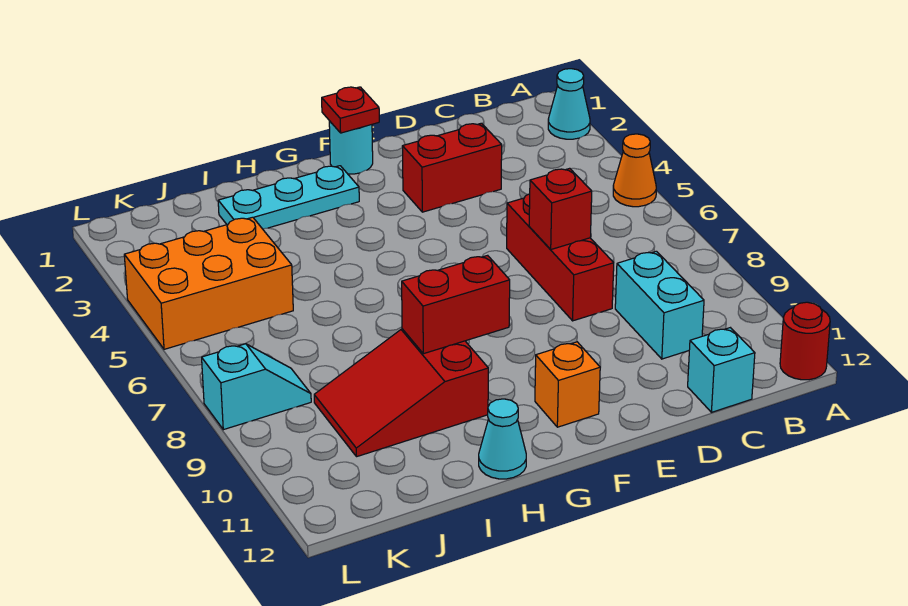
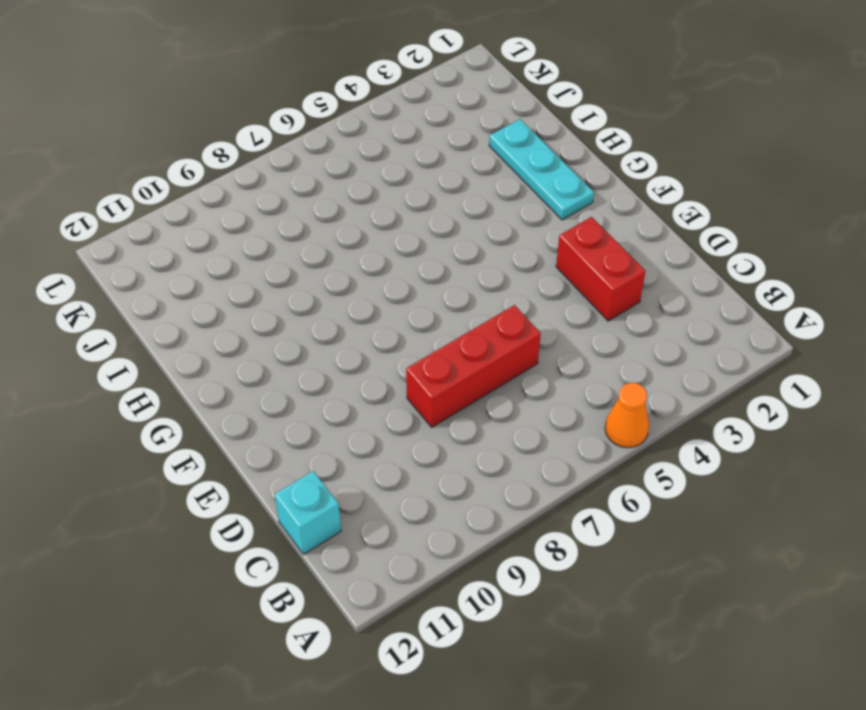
none -> cyan 1x1 cone [548,69,590,139]
none -> red 1x1 round brick [780,302,830,380]
none -> cyan 1x2 brick [615,251,704,359]

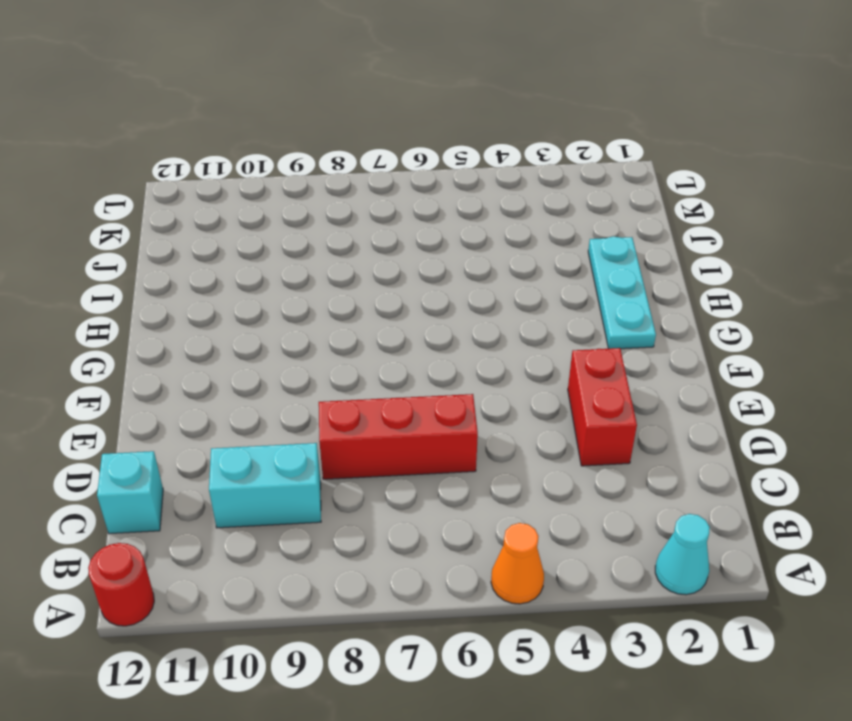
none -> cyan 1x1 round brick [329,121,373,174]
none -> orange 1x1 brick [535,342,600,427]
none -> red 2x3 slope [314,329,488,457]

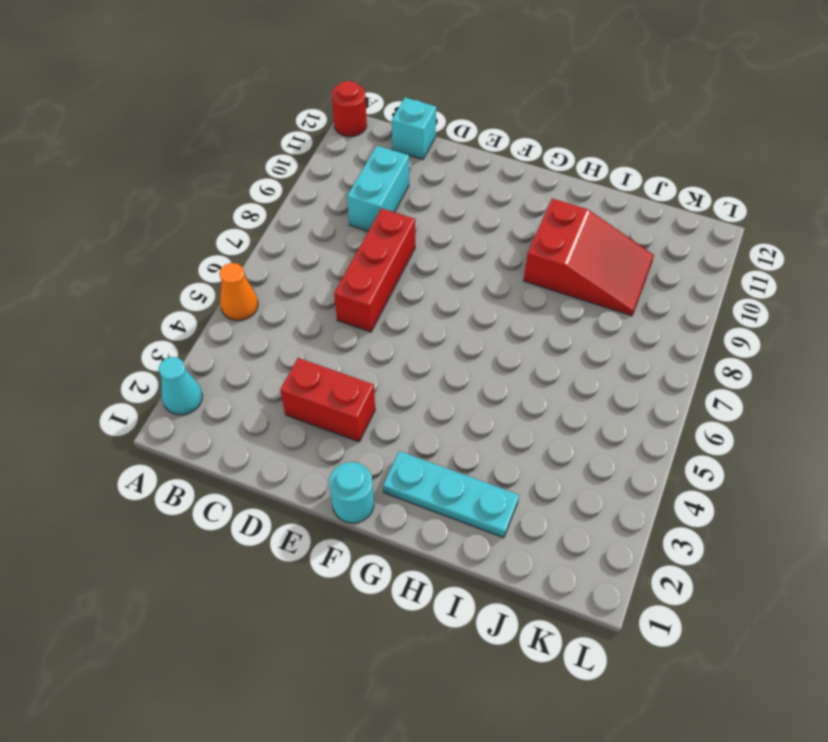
none -> orange 1x1 brick [535,342,600,427]
none -> cyan 1x1 cone [479,399,526,479]
none -> orange 2x3 brick [124,217,293,349]

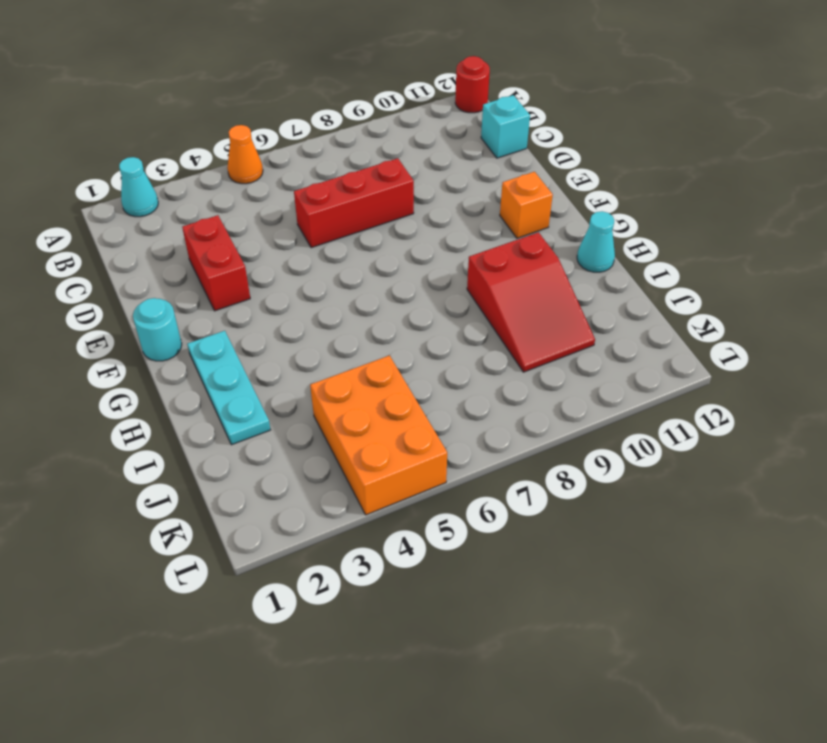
none -> cyan 1x2 brick [615,251,704,359]
none -> cyan 1x2 slope [202,344,311,430]
none -> red 1x1 brick [529,168,592,249]

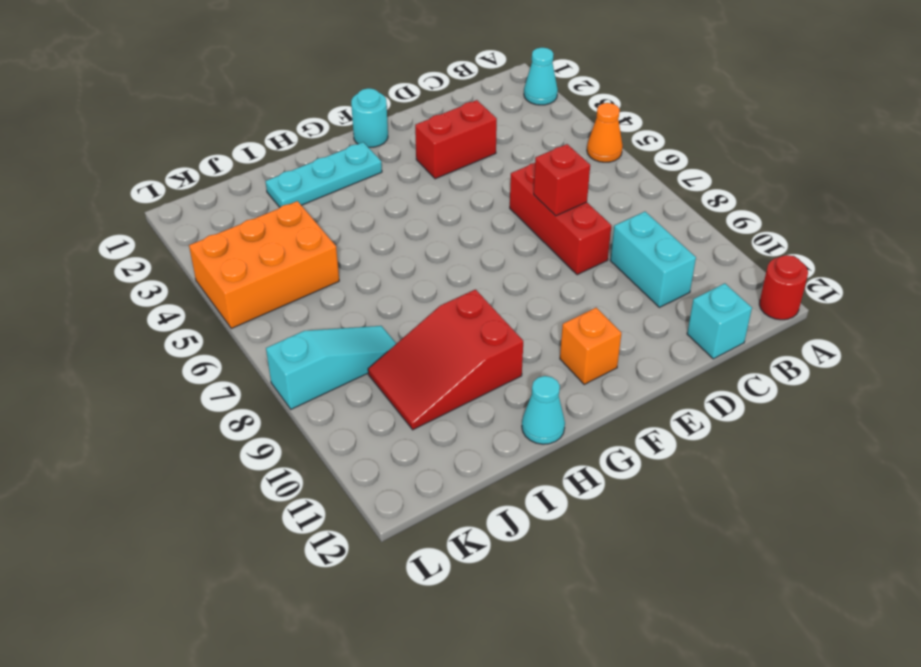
cyan 1x3 slope [266,326,396,409] -> cyan 1x2 slope [202,344,311,430]
none -> red 1x1 plate [322,87,379,133]
none -> red 1x2 brick [402,255,510,354]

